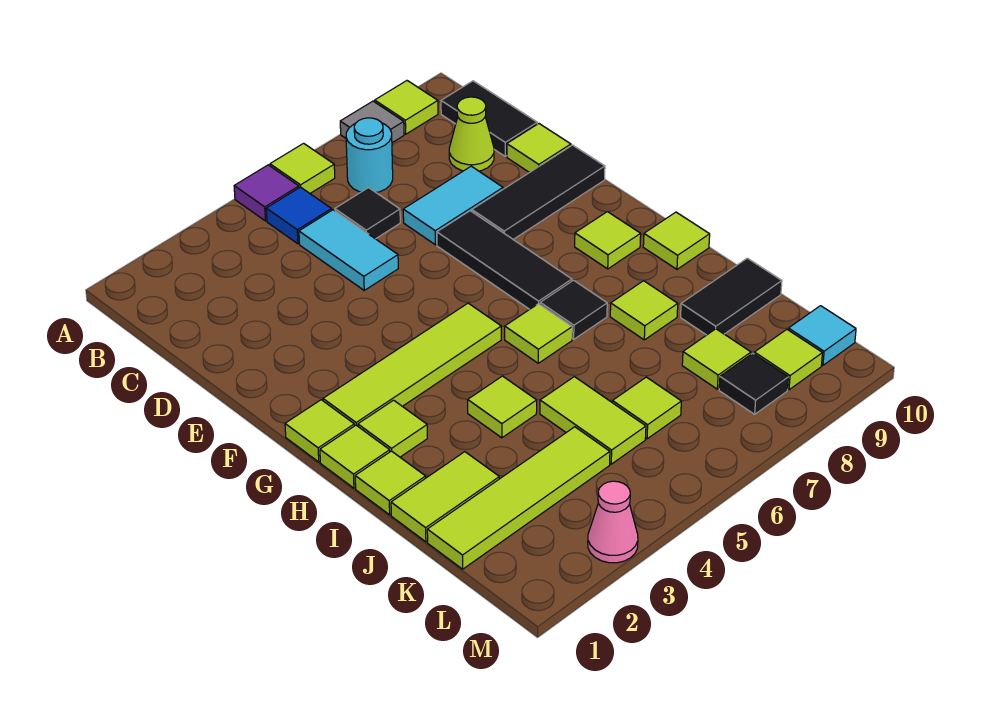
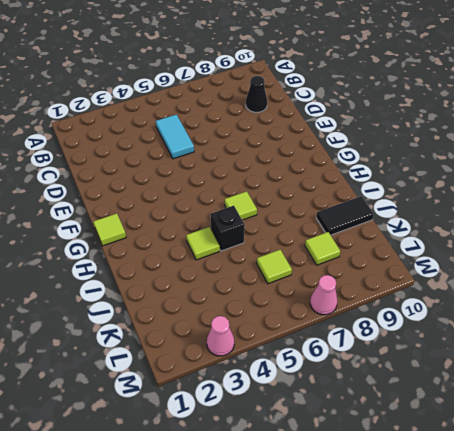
black 1x1 cone [246,76,267,112] -> lime 1x1 cone [449,97,494,171]
black 1x1 brick [210,206,245,251] -> none
pink 1x1 cone [310,275,337,315] -> none
none -> purple 1x1 tile [234,165,299,221]
none -> lime 1x1 tile [270,143,335,193]
none -> grey 1x1 tile [340,101,404,143]
none -> lime 1x1 tile [375,81,438,134]

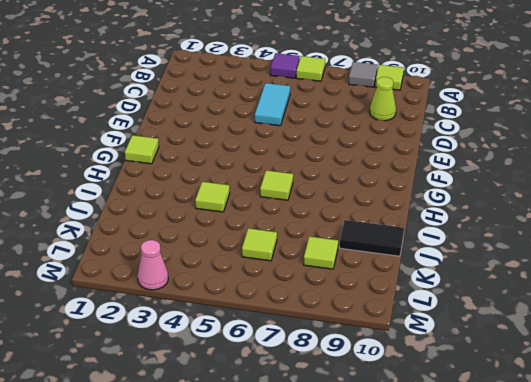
none -> blue 1x1 tile [266,187,332,244]
none -> cyan 1x1 round brick [346,118,393,192]
none -> black 1x2 tile [441,81,537,156]
none -> black 1x1 tile [335,188,400,239]

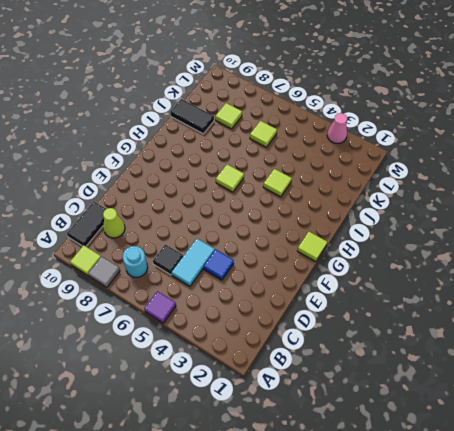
blue 1x1 tile [204,249,234,280] -> blue 1x1 tile moved to [266,187,332,244]
none -> lime 1x1 tile [270,143,335,193]
none -> cyan 1x2 tile [403,166,503,245]
none -> lime 1x1 tile [507,124,571,173]
none -> black 1x3 tile [437,211,572,309]

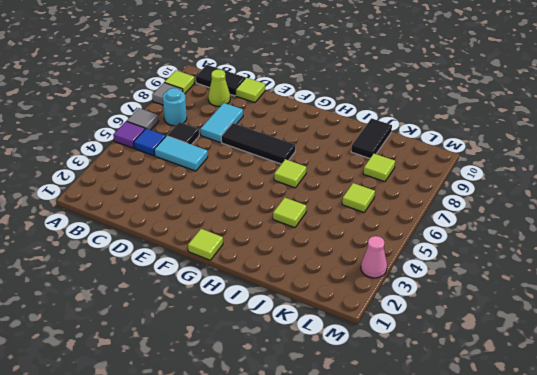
grey 1x1 tile [127,108,159,130] -> lime 1x1 tile [270,143,335,193]
none -> black 1x3 tile [472,145,605,240]
none -> lime 1x4 tile [323,303,501,426]
none -> lime 1x1 tile [575,212,641,269]
none -> lime 1x1 tile [320,425,390,488]

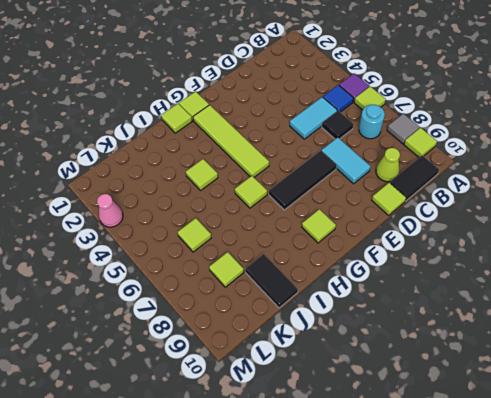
none -> black 1x3 tile [472,145,605,240]
none -> lime 1x1 tile [358,400,427,457]
none -> black 1x1 tile [540,280,607,339]
none -> lime 1x1 tile [643,212,710,269]

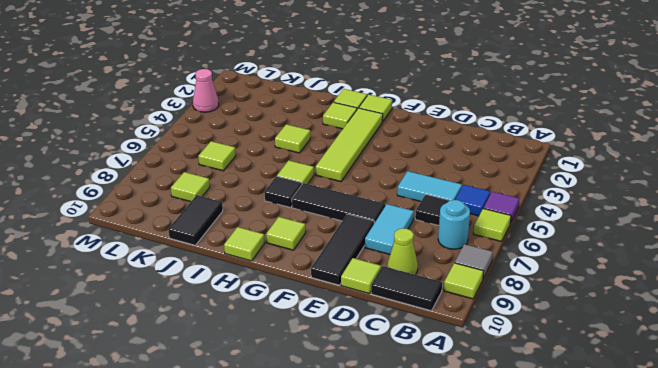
none -> lime 1x1 tile [355,451,426,515]
none -> lime 1x1 tile [610,281,678,340]
none -> lime 1x2 tile [391,452,499,542]
none -> lime 1x2 tile [540,377,646,464]

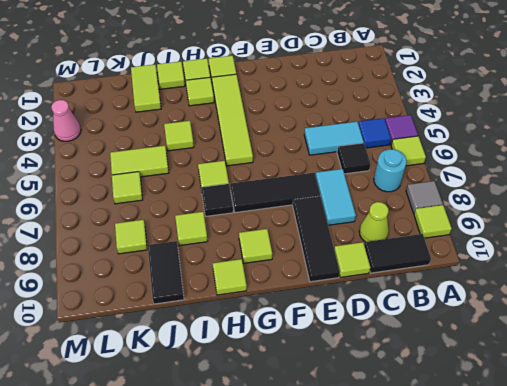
none -> lime 1x4 tile [427,427,610,569]
none -> black 1x1 tile [719,353,788,414]
none -> lime 1x1 tile [754,330,822,390]
none -> cyan 1x1 tile [788,306,856,365]

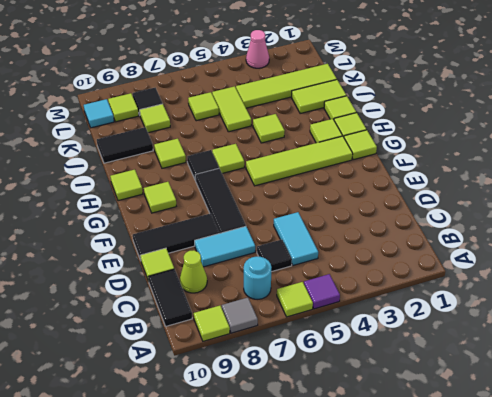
none -> blue 1x1 tile [266,187,332,244]

